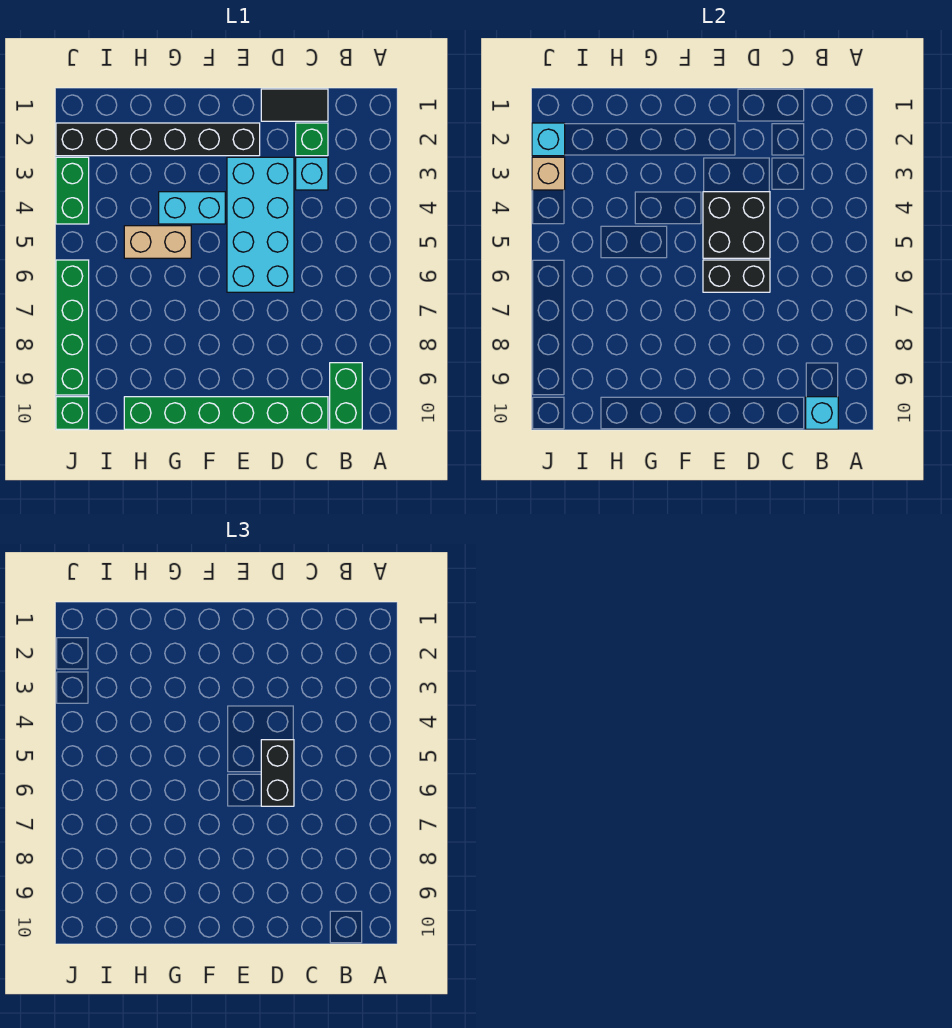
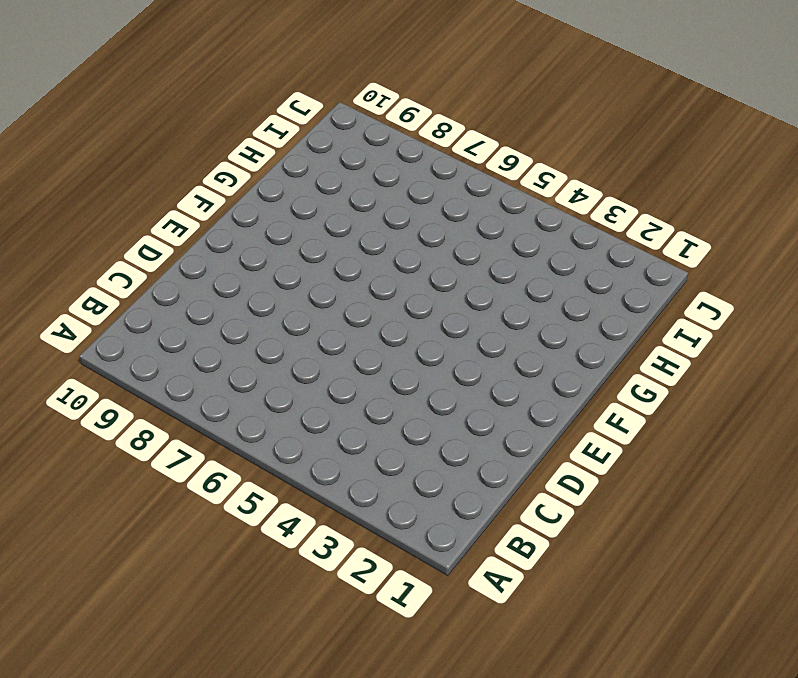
none -> green 1x2 brick [330,363,362,429]
none -> black 1x2 tile [261,89,328,121]
none -> green 1x1 brick [296,123,328,156]

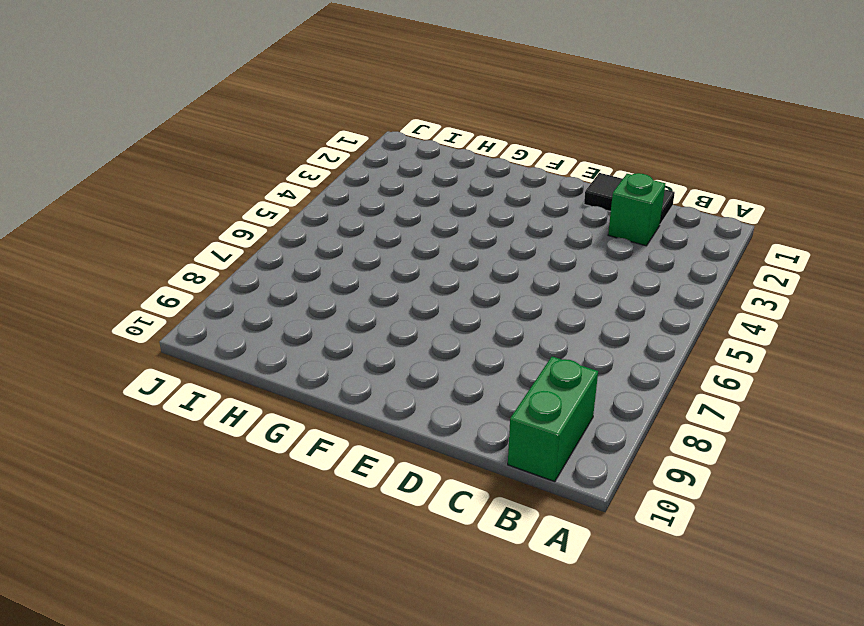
none -> cyan 1x1 brick [296,157,328,190]
none -> green 1x6 brick [124,397,328,429]
none -> cyan 2x4 brick [227,157,294,292]

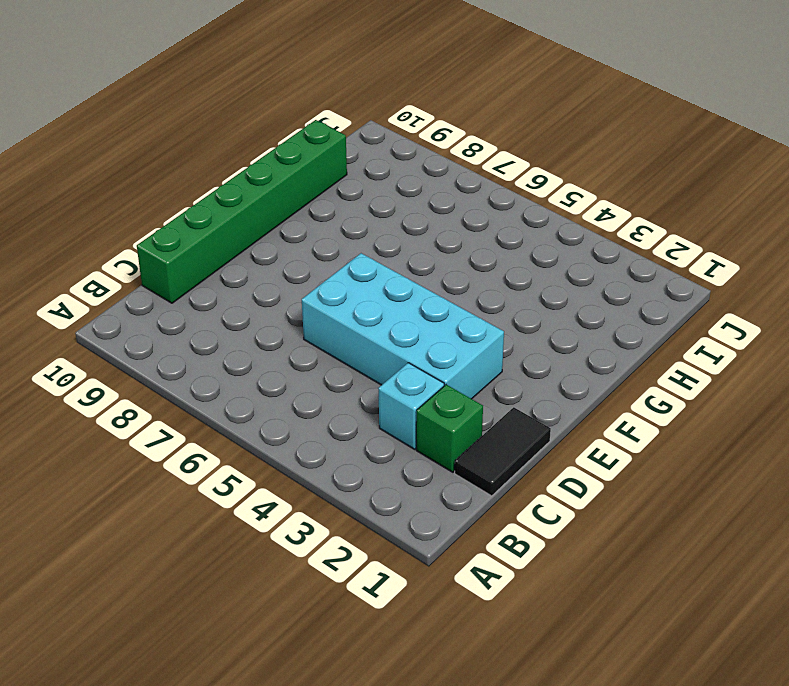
none -> green 1x2 brick [330,363,362,429]
none -> black 1x6 brick [56,123,260,156]
none -> cyan 1x2 brick [159,192,225,224]

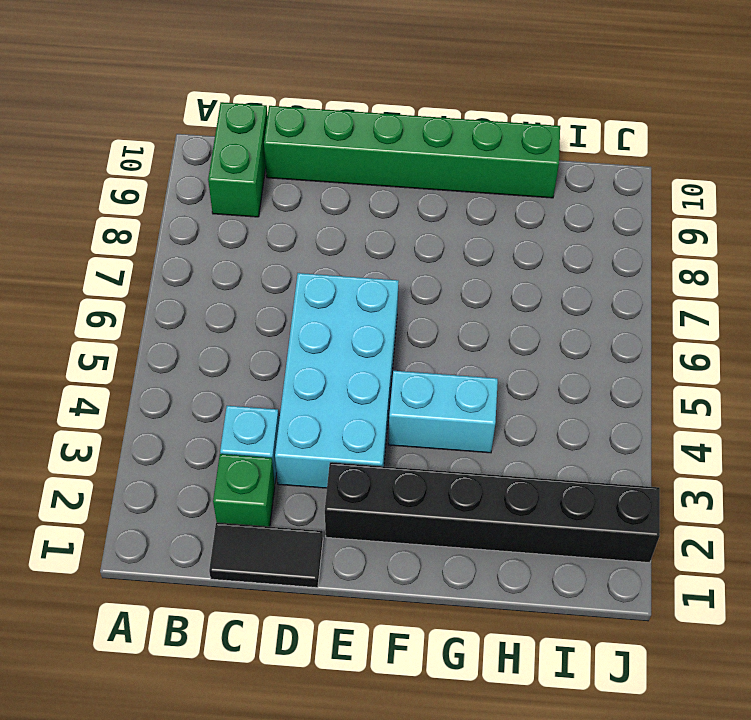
none -> tan 1x2 brick [124,226,191,258]
none -> green 1x2 brick [56,157,89,224]
none -> green 1x4 brick [56,260,89,395]

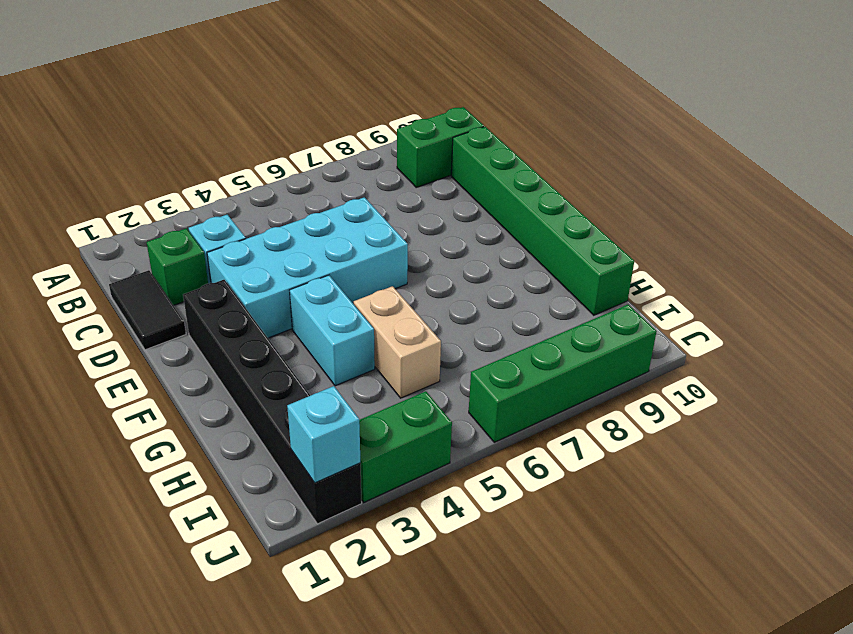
none -> green 1x1 brick [56,397,89,429]
none -> cyan 1x1 brick [806,397,838,429]
none -> black 2x2 brick [703,192,770,258]

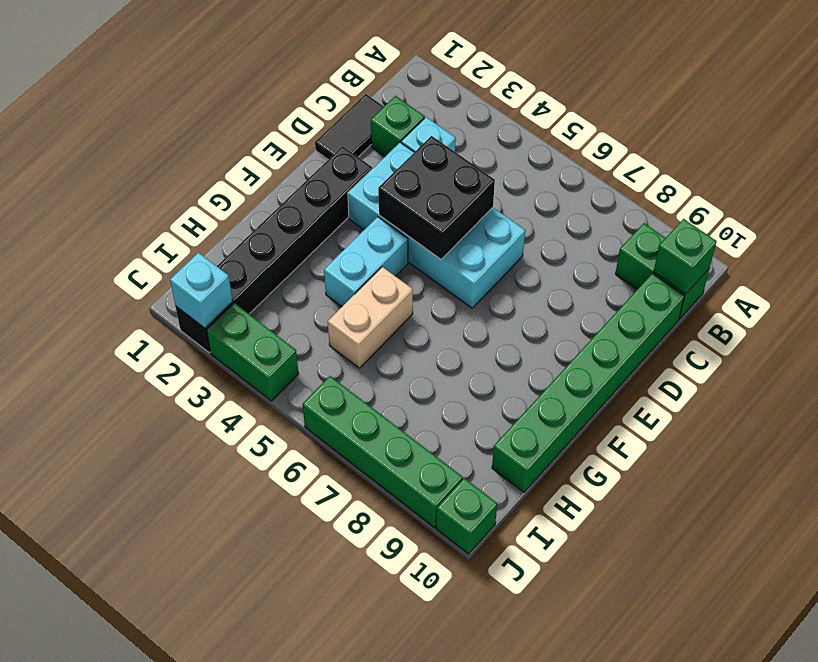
green 1x1 brick [654,219,717,294] -> cyan 1x1 brick [806,397,838,429]
none -> black 1x2 brick [703,260,770,292]
none -> tan 1x1 brick [532,157,565,190]
none -> black 1x2 brick [261,740,294,806]

